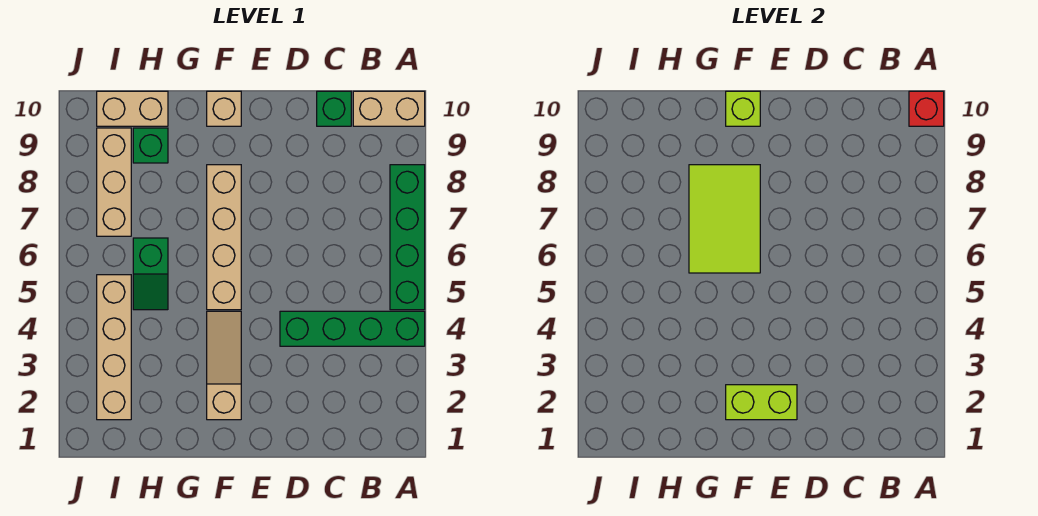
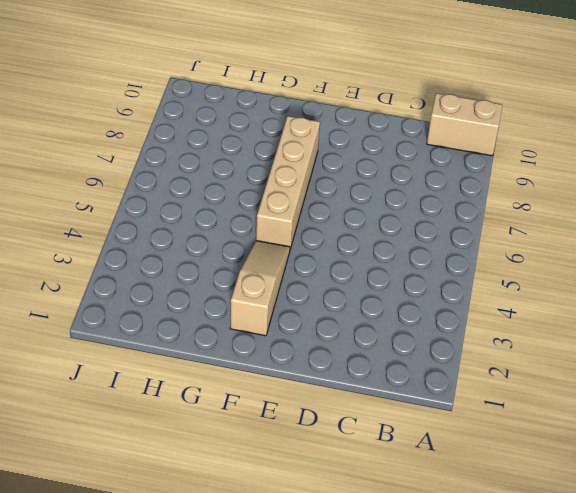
none -> green 1x4 brick [280,311,425,346]
none -> green 1x4 brick [390,165,425,310]
none -> green 1x1 brick [317,91,351,126]

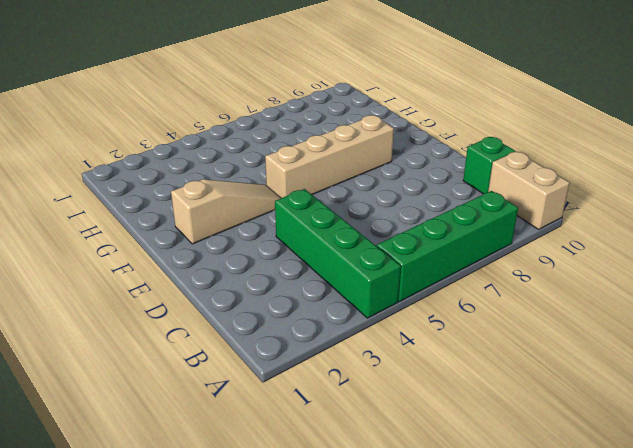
none -> tan 1x1 brick [207,91,241,126]
none -> green 1x2 slope [133,238,168,310]
none -> green 1x1 brick [133,128,168,163]

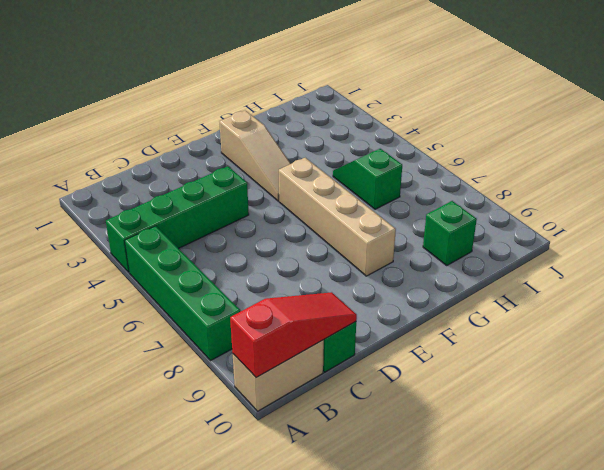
red 1x3 slope [230,292,357,378] -> red 1x1 brick [909,91,944,126]
none -> tan 1x1 brick [207,91,241,126]
none -> tan 1x2 brick [97,91,168,126]
none -> tan 1x4 brick [97,275,131,420]

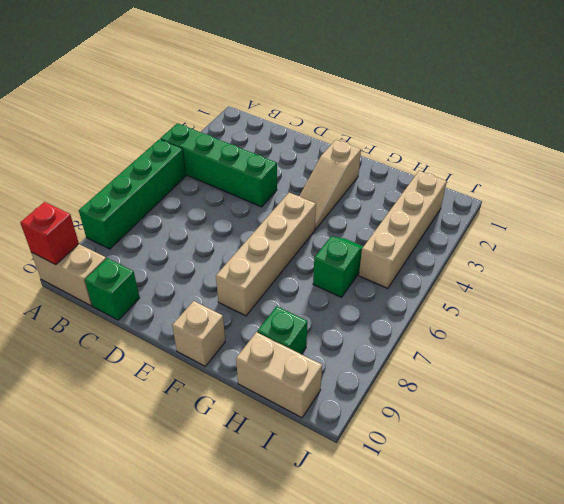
none -> tan 1x3 brick [97,128,131,236]
none -> lime 1x2 brick [726,385,797,420]
none -> lime 2x3 tile [689,165,760,273]

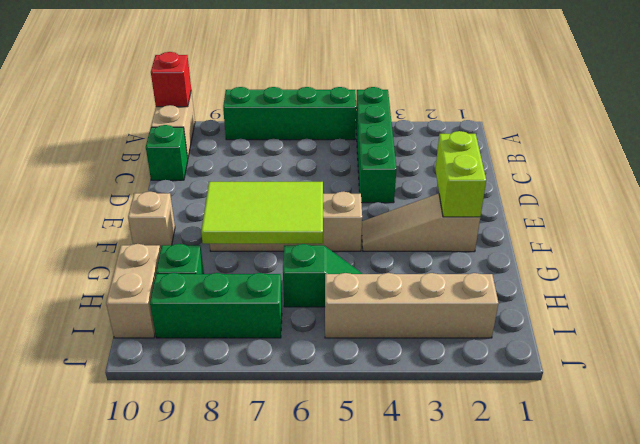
green 1x3 brick [150,273,282,338] -> tan 1x3 brick [97,128,131,236]
none -> lime 1x1 brick [726,91,760,126]

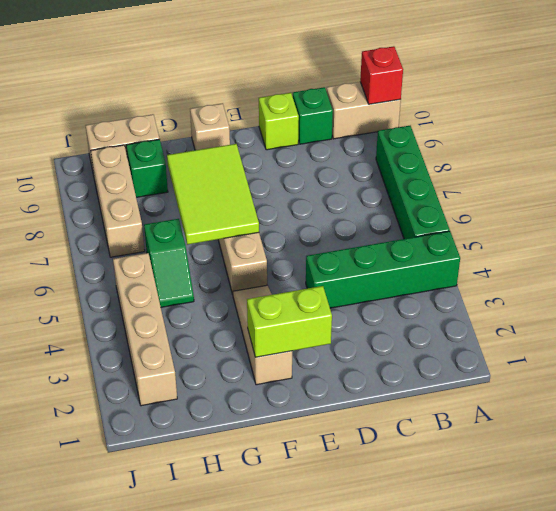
lime 1x1 brick [259,93,299,150] -> lime 1x1 brick moved to [726,91,760,126]

